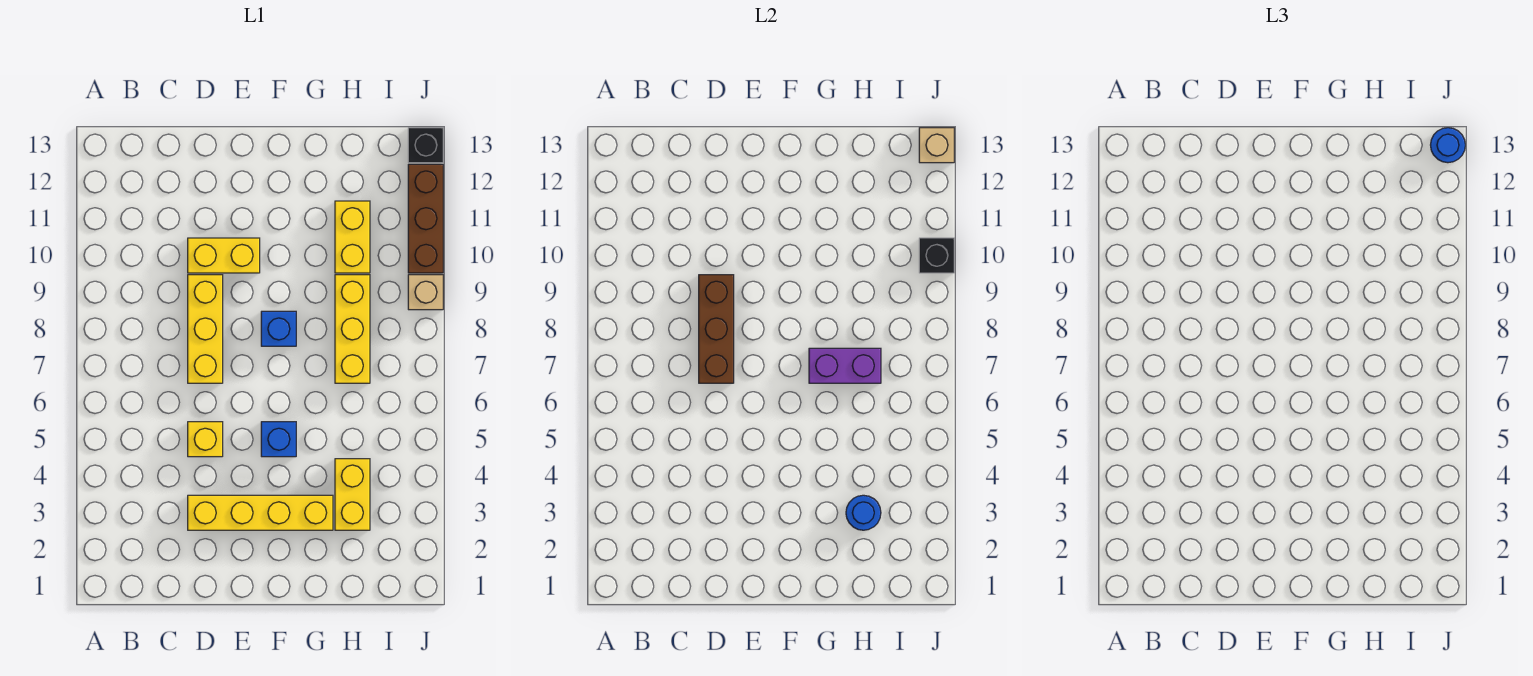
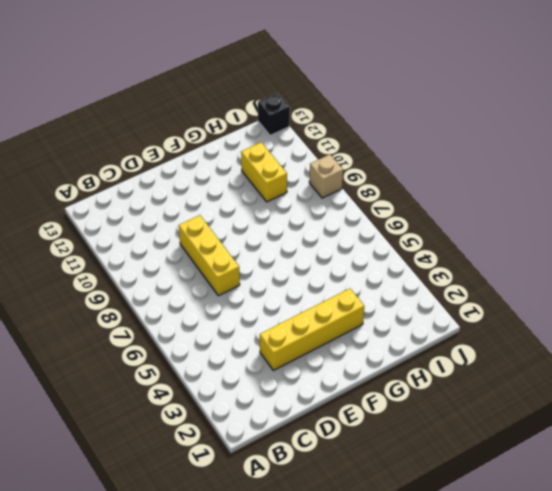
none -> yellow 1x1 brick [188,422,223,457]
none -> yellow 1x2 brick [188,238,260,273]
none -> blue 1x1 brick [261,422,296,457]

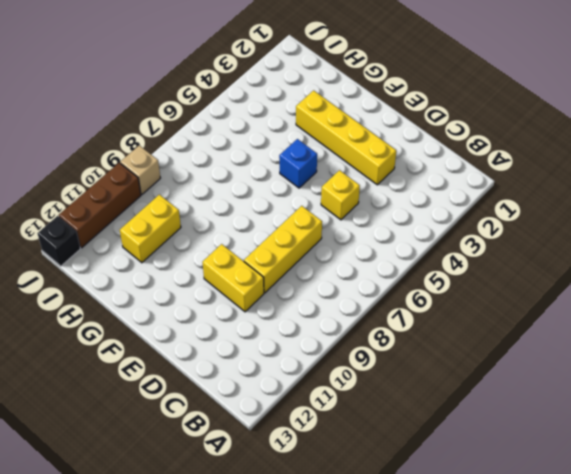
none -> blue 1x1 brick [261,311,296,346]
none -> yellow 1x2 brick [335,459,370,530]
none -> yellow 1x3 brick [335,275,370,383]

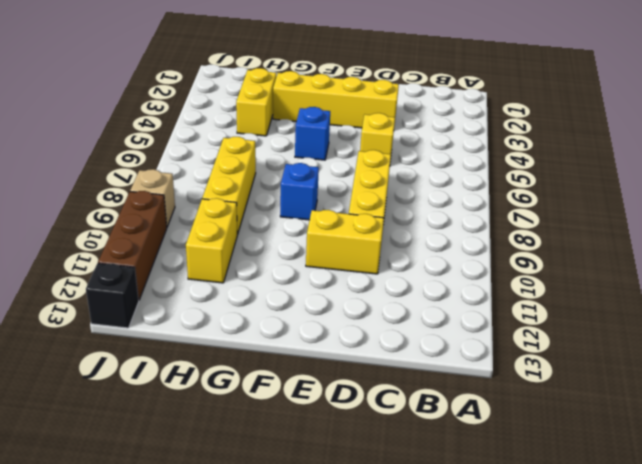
none -> brown 1x3 brick [699,275,734,383]
none -> purple 1x2 brick [809,348,881,383]
none -> blue 1x1 round brick [846,495,881,530]

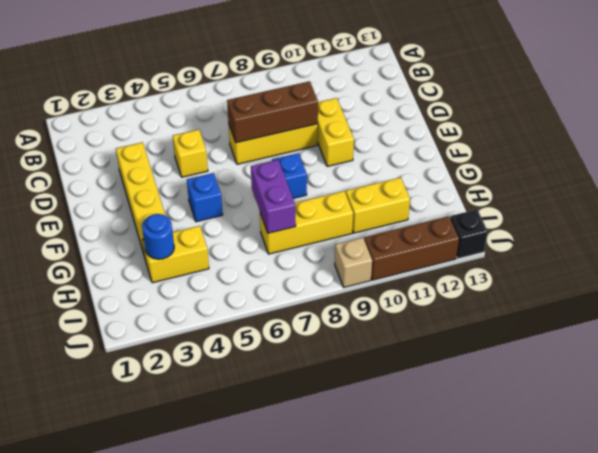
none -> black 1x1 brick [919,238,954,273]
none -> tan 1x1 brick [919,128,954,163]
none -> blue 1x1 round brick [1431,128,1465,163]

